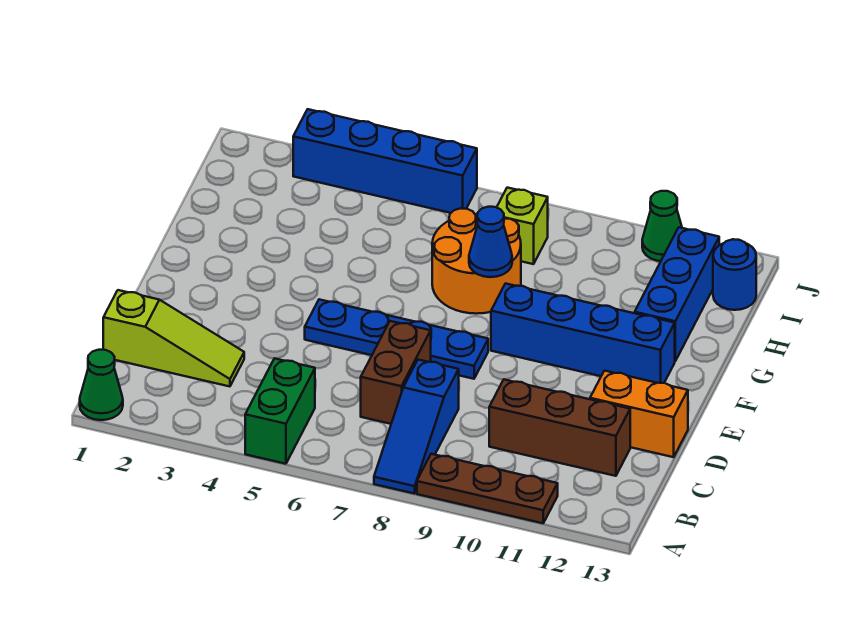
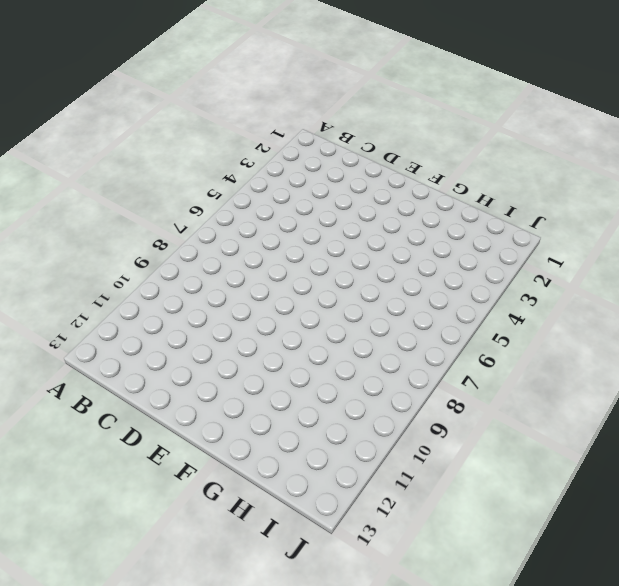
none -> green 1x1 cone [80,350,123,420]
none -> green 1x2 brick [245,358,315,464]
none -> blue 1x3 slope [374,360,459,494]

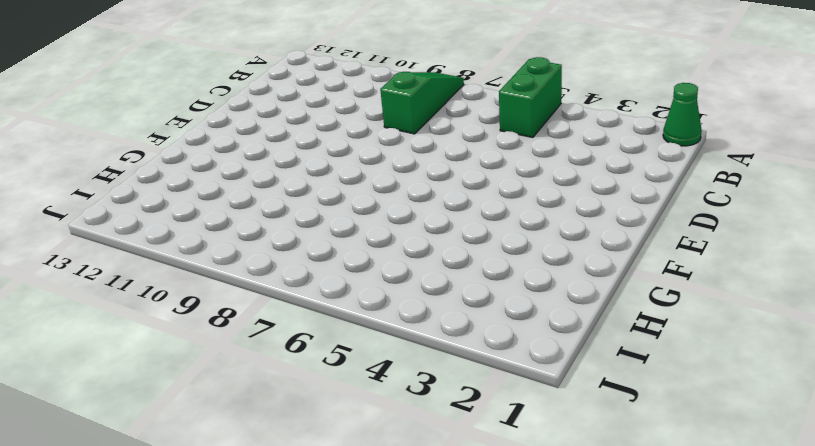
green 1x3 slope [380,72,464,134] -> blue 1x3 slope [374,360,459,494]
none -> brown 1x3 plate [417,454,558,523]
none -> lime 1x3 slope [103,290,244,387]
none -> brown 1x2 brick [361,321,431,424]

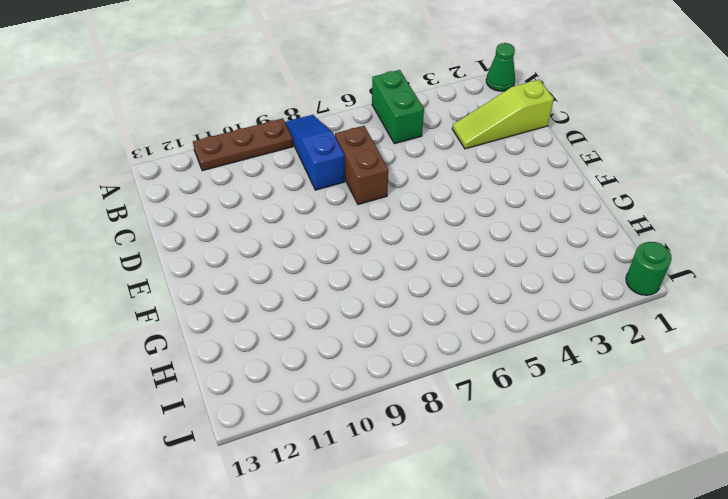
green 1x1 round brick [626,242,672,295] -> none
none -> brown 1x3 brick [489,379,630,476]
none -> orange 1x2 brick [590,371,688,457]
none -> blue 1x4 plate [305,299,488,379]

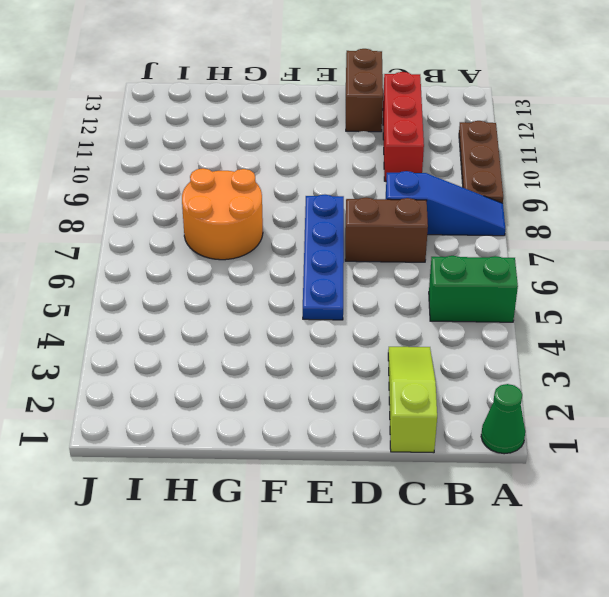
red 1x3 brick [383,72,424,181] -> brown 1x3 brick [489,379,630,476]
brown 1x2 brick [346,49,383,132] -> orange 1x2 brick [590,371,688,457]
none -> blue 1x4 brick [491,284,675,383]
none -> blue 1x3 brick [635,227,719,361]
none -> lime 1x1 brick [497,188,548,264]

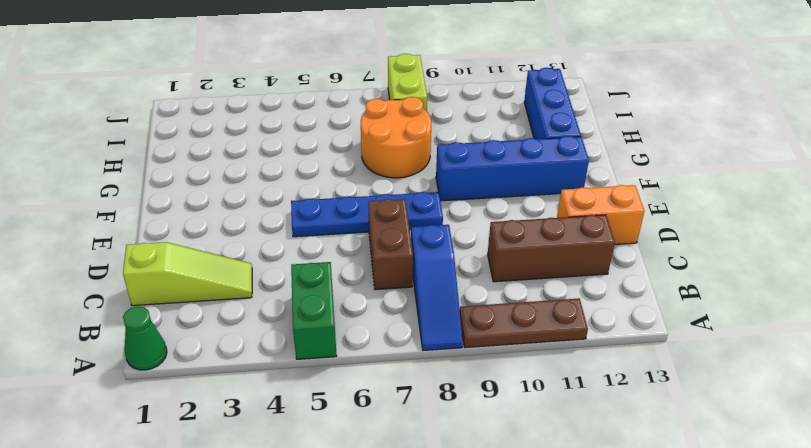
lime 1x2 brick [388,54,427,111] -> lime 1x1 brick [497,188,548,264]
none -> blue 1x1 round brick [713,239,756,310]
none -> blue 1x4 brick [293,109,477,213]
none -> green 1x1 cone [642,191,682,261]

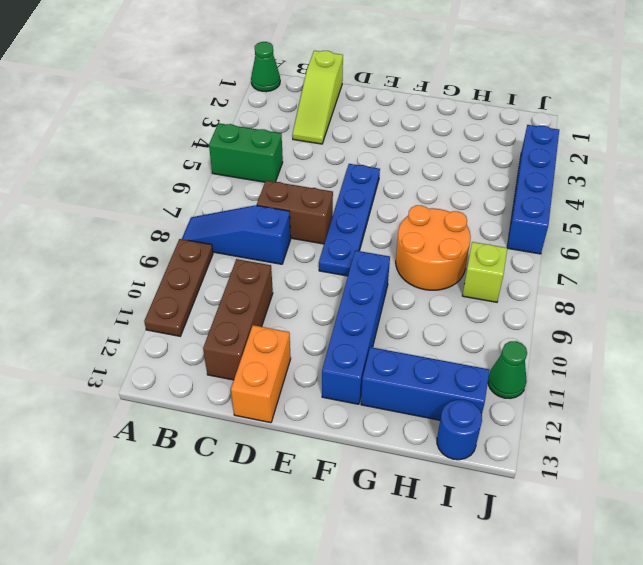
none -> blue 1x1 cone [469,207,512,277]

